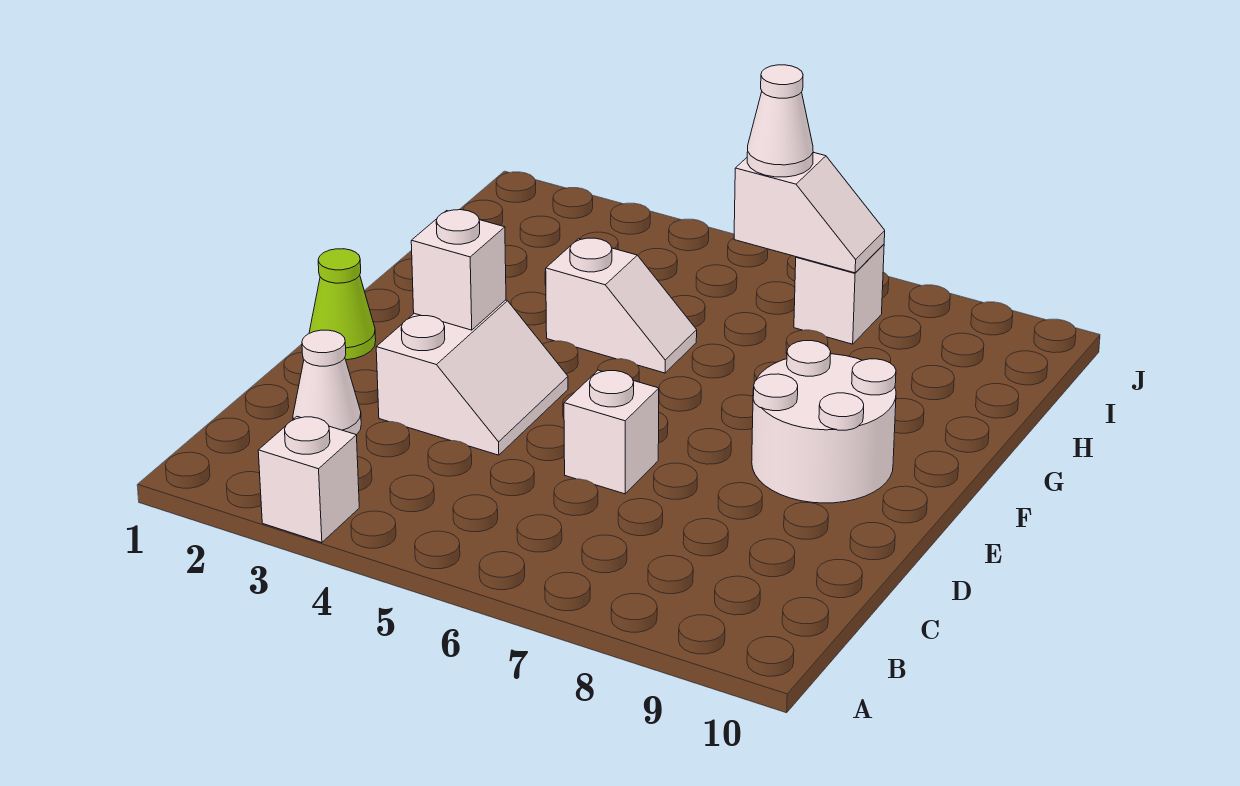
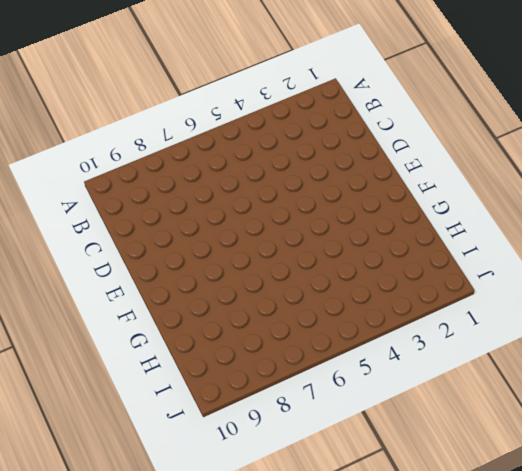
none -> white 1x1 brick [258,417,359,543]
none -> white 1x1 cone [293,330,361,435]

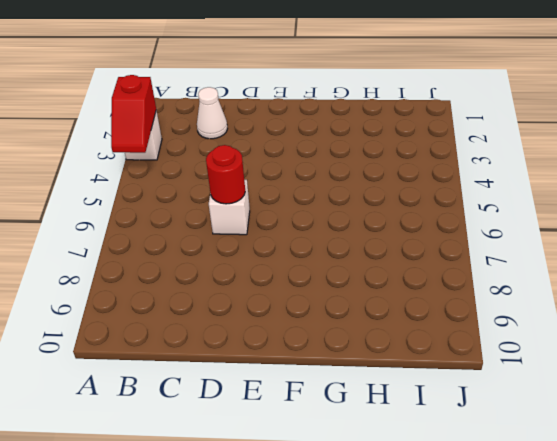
red 1x2 slope [111,75,156,153] -> none
red 1x1 round brick [206,145,245,204] -> none
none -> white 2x2 slope [376,300,568,455]
none -> lime 1x1 cone [309,249,376,360]

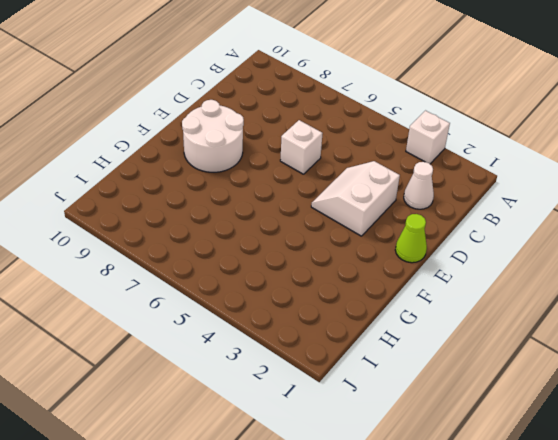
none -> white 1x2 slope [546,238,697,373]
none -> white 1x1 brick [794,244,884,344]

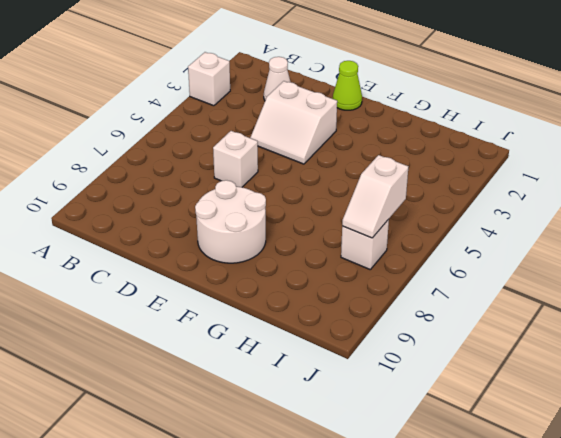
none -> white 1x2 slope [546,238,697,373]
none -> white 1x1 brick [411,210,506,330]

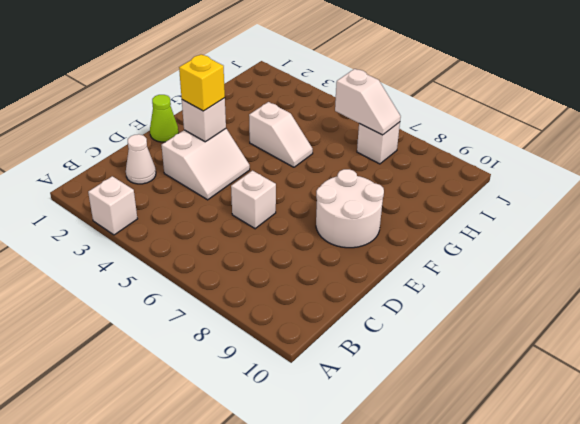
yellow 1x1 brick [179,54,225,111] -> none
none -> white 1x1 cone [747,65,813,177]

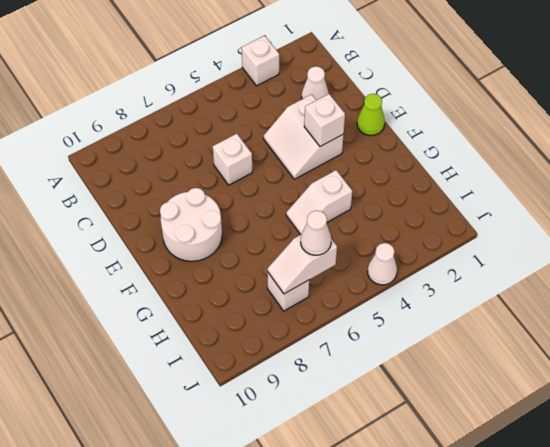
white 1x1 cone [368,243,397,285] -> none

